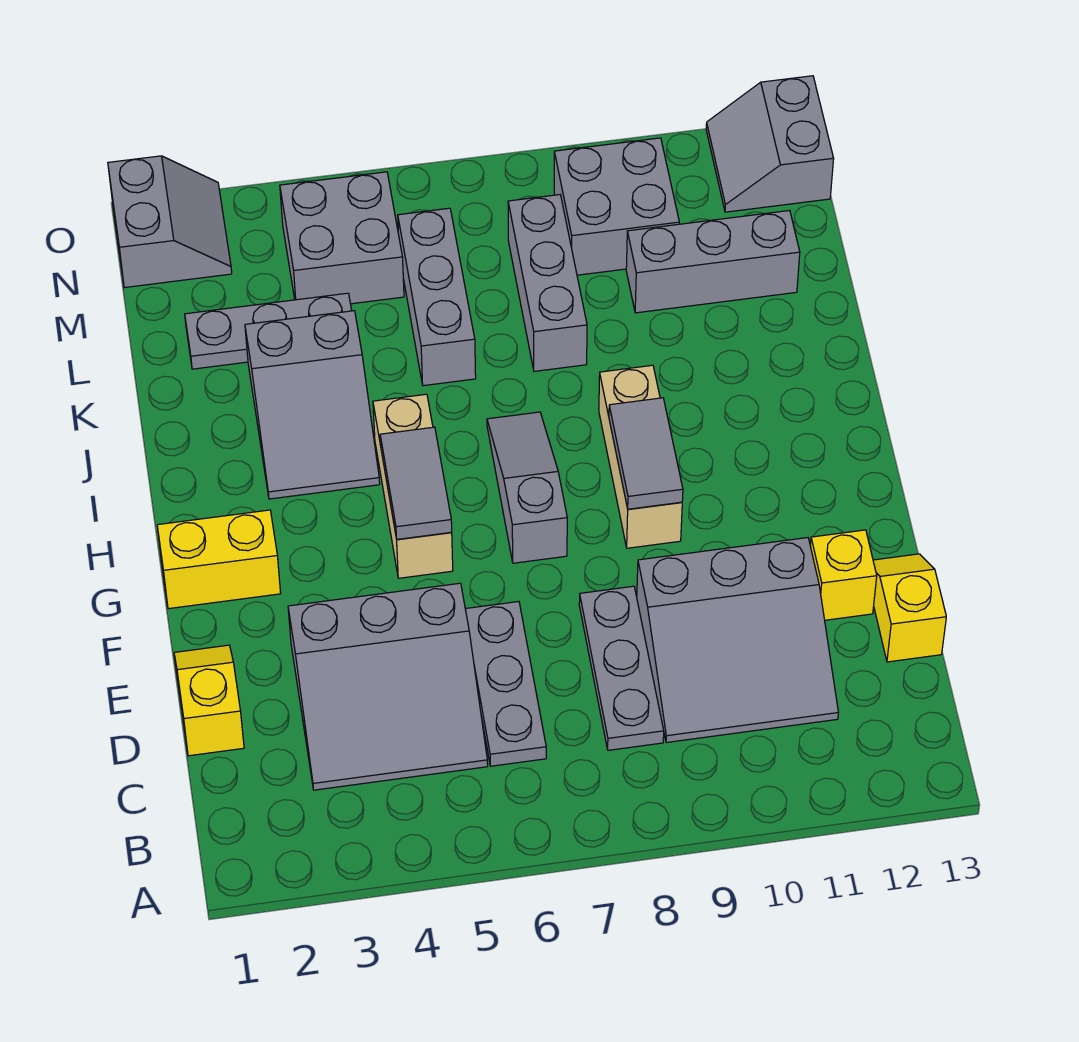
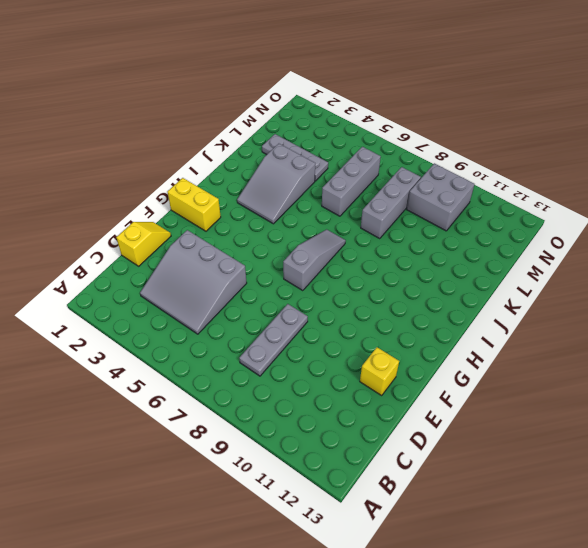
none -> grey 1x3 plate [465,602,546,766]
none -> grey 3x3 slope [637,538,838,743]
none -> yellow 1x2 slope [873,554,946,662]

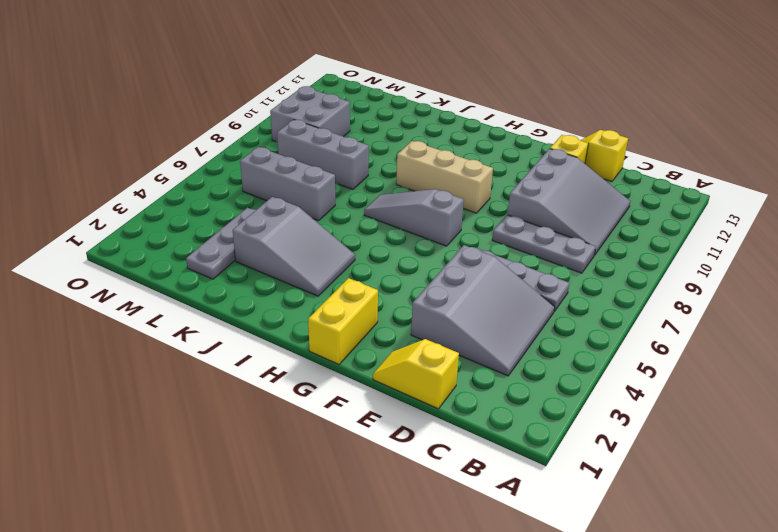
none -> tan 1x3 brick [373,394,453,578]
none -> grey 1x3 brick [626,210,800,313]
none -> grey 2x2 brick [280,172,404,304]

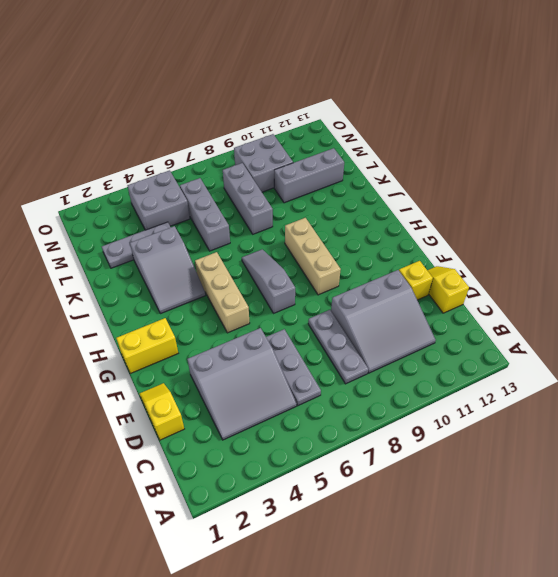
none -> grey 2x2 slope [108,156,232,288]
none -> grey 2x2 slope [706,76,834,212]
none -> grey 1x2 tile [380,427,452,539]

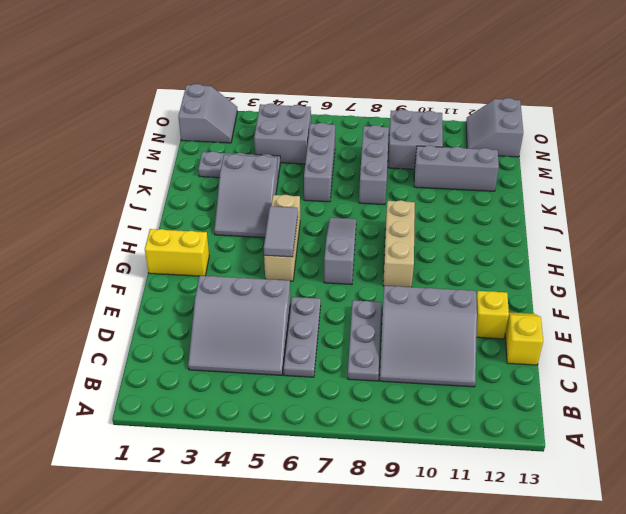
none -> yellow 1x2 slope [174,645,244,756]
none -> grey 1x2 tile [609,398,683,509]

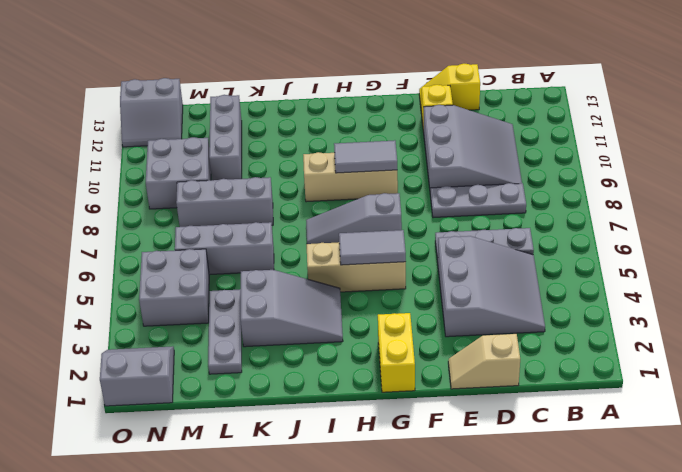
tan 1x2 slope [448,334,520,389] -> yellow 1x2 slope [174,645,244,756]

